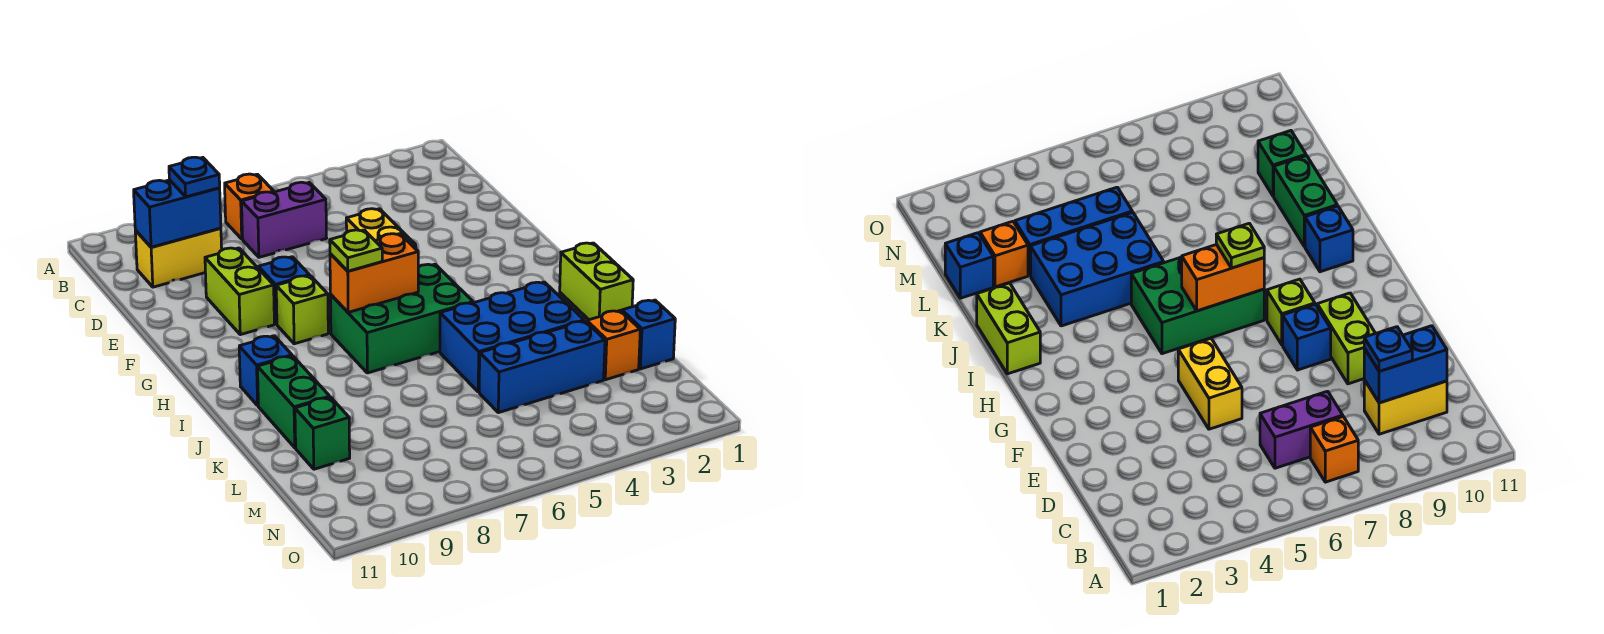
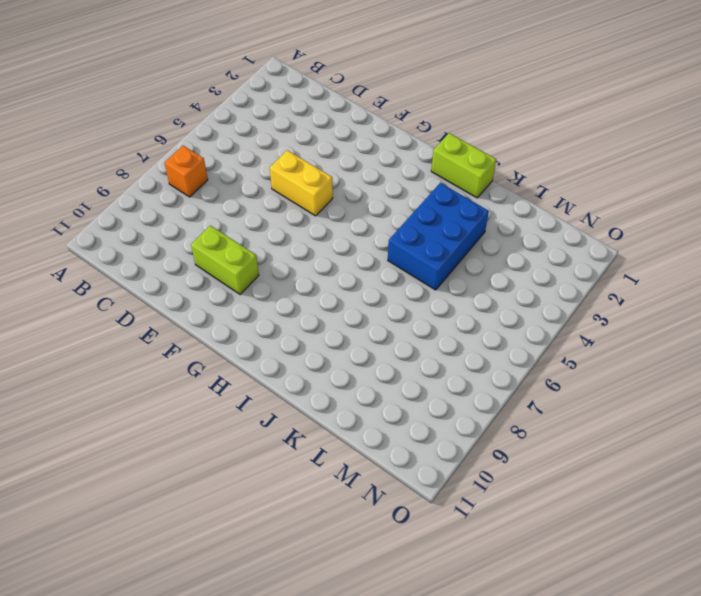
none -> purple 1x2 brick [242,182,326,257]
none -> yellow 1x2 brick [135,228,222,287]
none -> blue 1x1 brick [258,257,310,324]

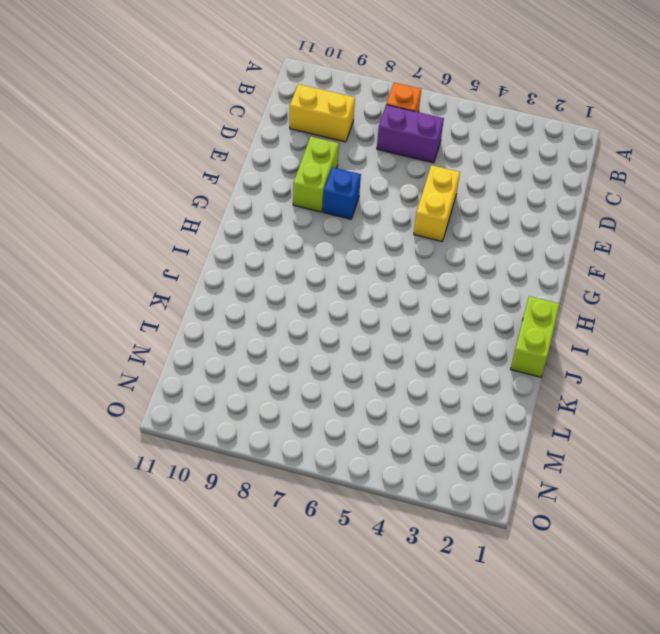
none -> lime 1x1 brick [276,276,328,344]
none -> green 2x3 brick [330,264,473,373]
none -> blue 1x1 brick [239,336,292,405]

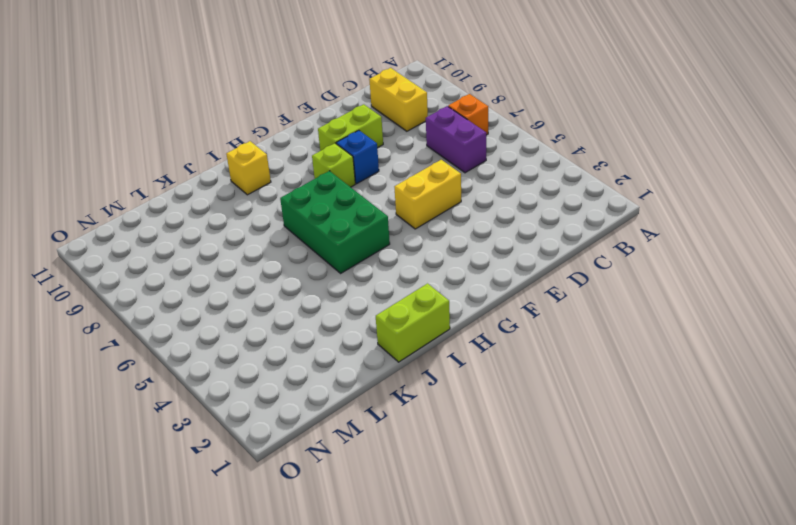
yellow 1x1 brick [226,141,271,195] -> blue 1x1 brick [239,336,292,405]
none -> blue 2x3 brick [440,282,584,392]
none -> green 1x2 brick [258,356,330,448]
none -> blue 1x1 brick [622,300,675,369]

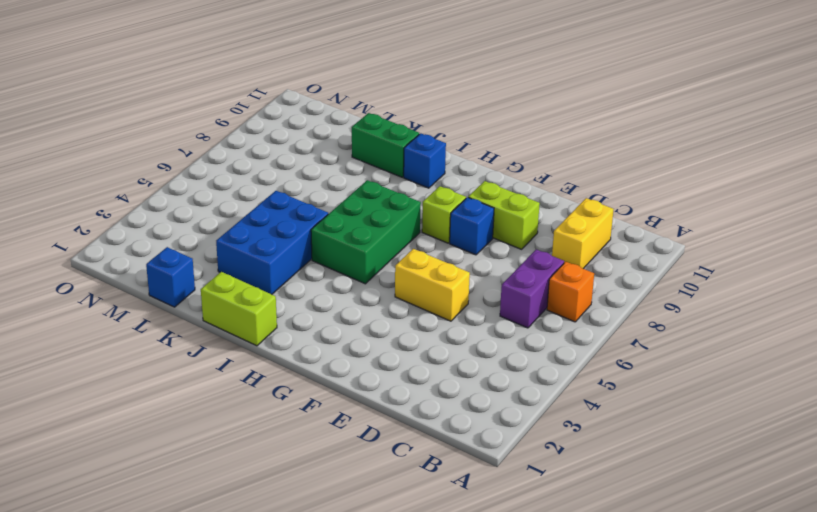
none -> orange 1x1 brick [587,311,640,380]
none -> blue 1x3 brick [479,321,605,413]
none -> green 1x1 brick [295,397,350,469]

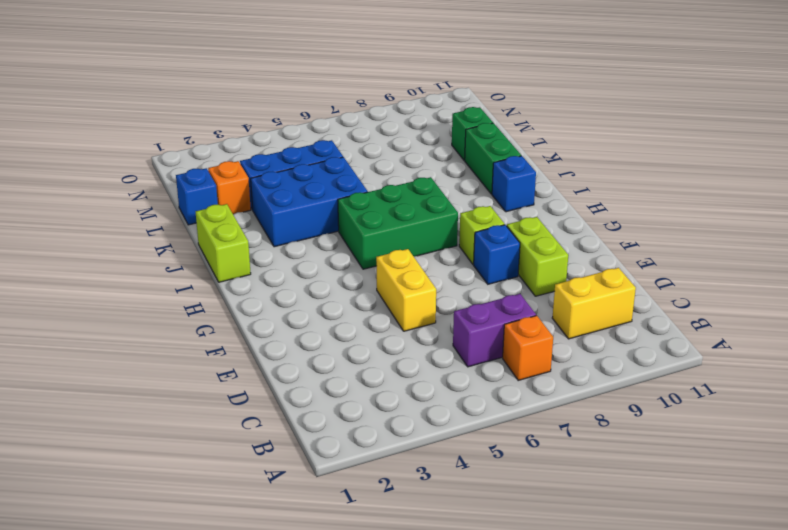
none -> blue 1x2 brick [134,180,221,247]
none -> orange 1x2 brick [330,234,418,312]
none -> blue 1x1 plate [169,157,220,197]

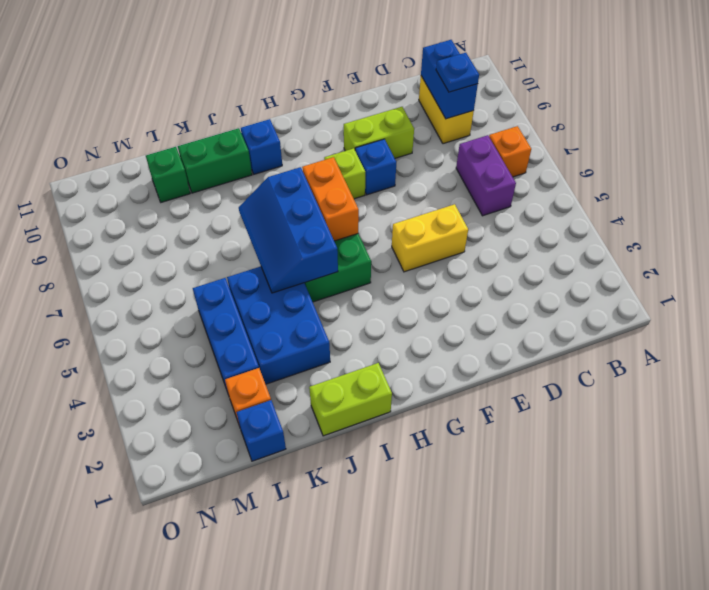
blue 2x3 slope [239,167,338,293] -> none
none -> lime 1x1 plate [330,230,382,271]

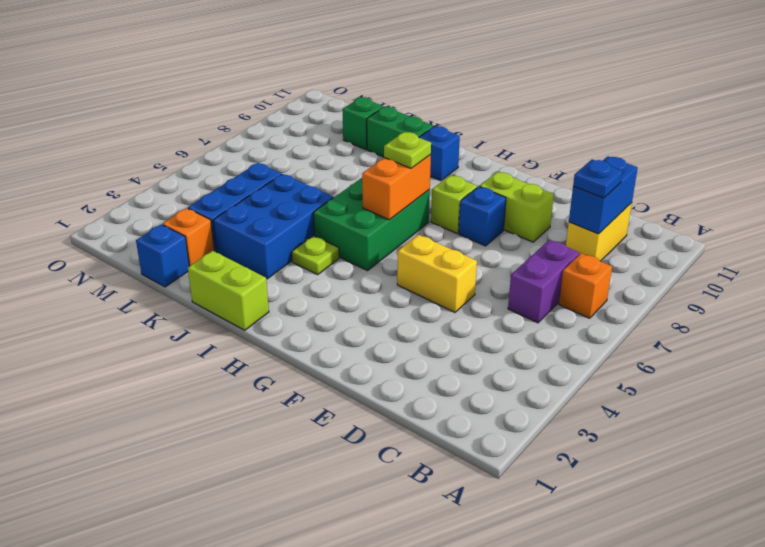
lime 1x1 plate [292,236,339,275] -> none

